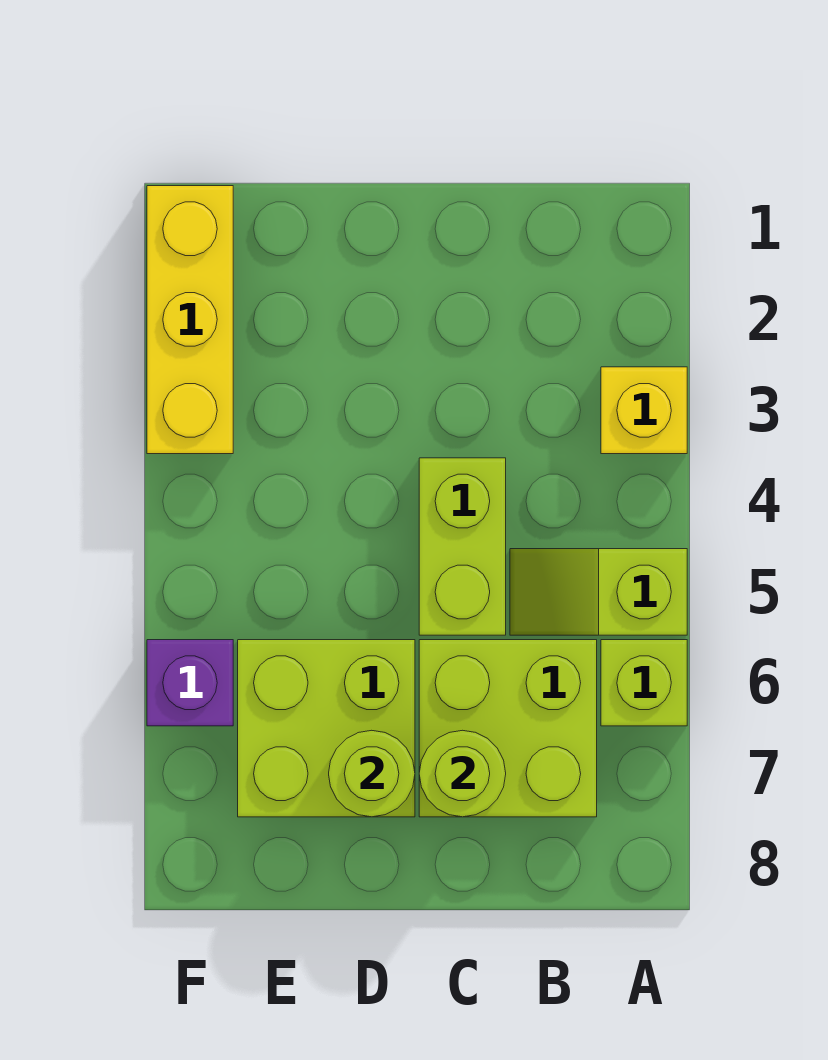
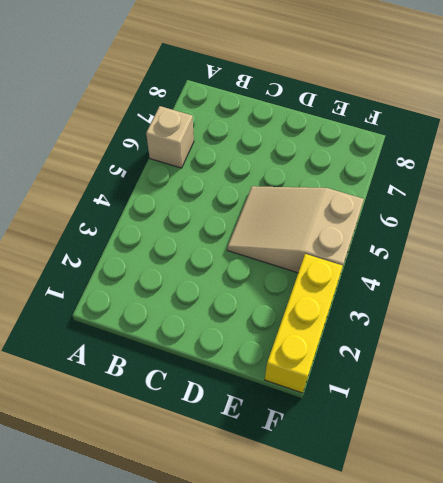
tan 1x1 brick [146,106,194,168] -> lime 1x1 brick [601,640,687,726]
tan 2x3 slope [227,186,364,273] -> none
none -> yellow 1x1 brick [601,367,687,454]
none -> lime 1x2 slope [510,549,687,635]

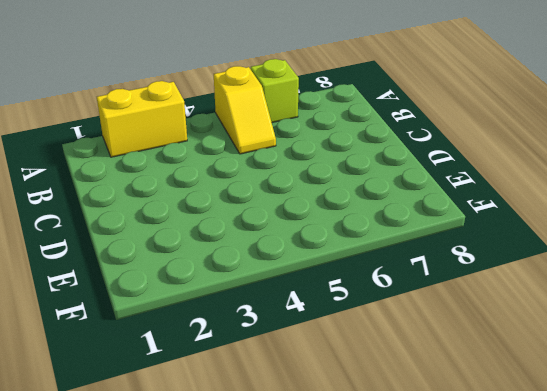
yellow 1x2 brick [97,81,187,157] -> yellow 1x1 brick [601,367,687,454]
yellow 1x2 slope [214,66,276,154] -> lime 1x2 slope [510,549,687,635]
none -> lime 2x2 brick [419,640,597,817]
none -> lime 1x2 brick [419,458,506,635]

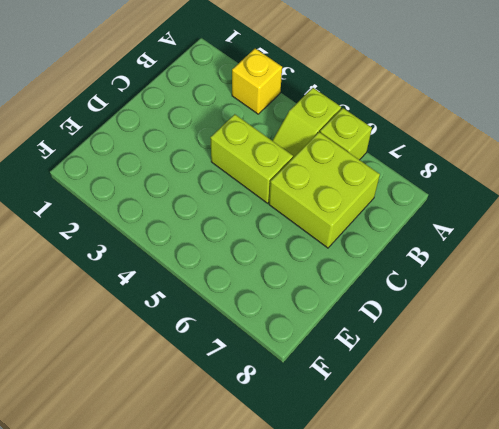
none -> lime 2x2 brick [238,640,415,817]
none -> yellow 1x3 brick [147,186,233,454]

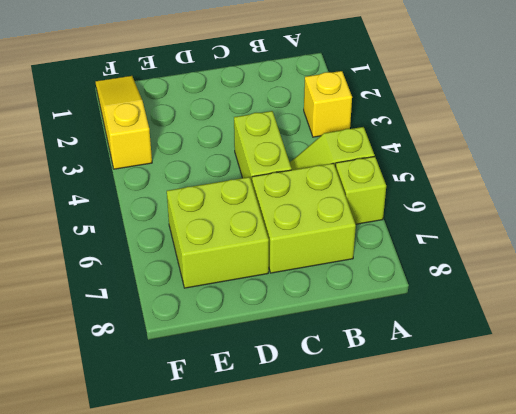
yellow 1x3 slope [96,76,152,169] -> yellow 1x3 brick [147,186,233,454]
none -> purple 1x1 brick [147,640,233,726]
none -> lime 1x1 round brick [419,730,506,817]

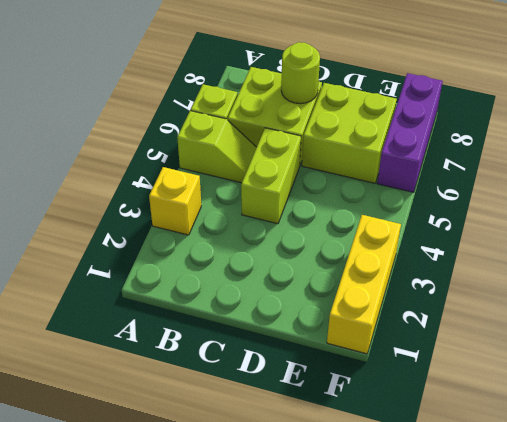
purple 1x3 brick [377,73,443,192] -> purple 1x1 brick [147,640,233,726]
none -> lime 1x1 round brick [329,730,415,817]

